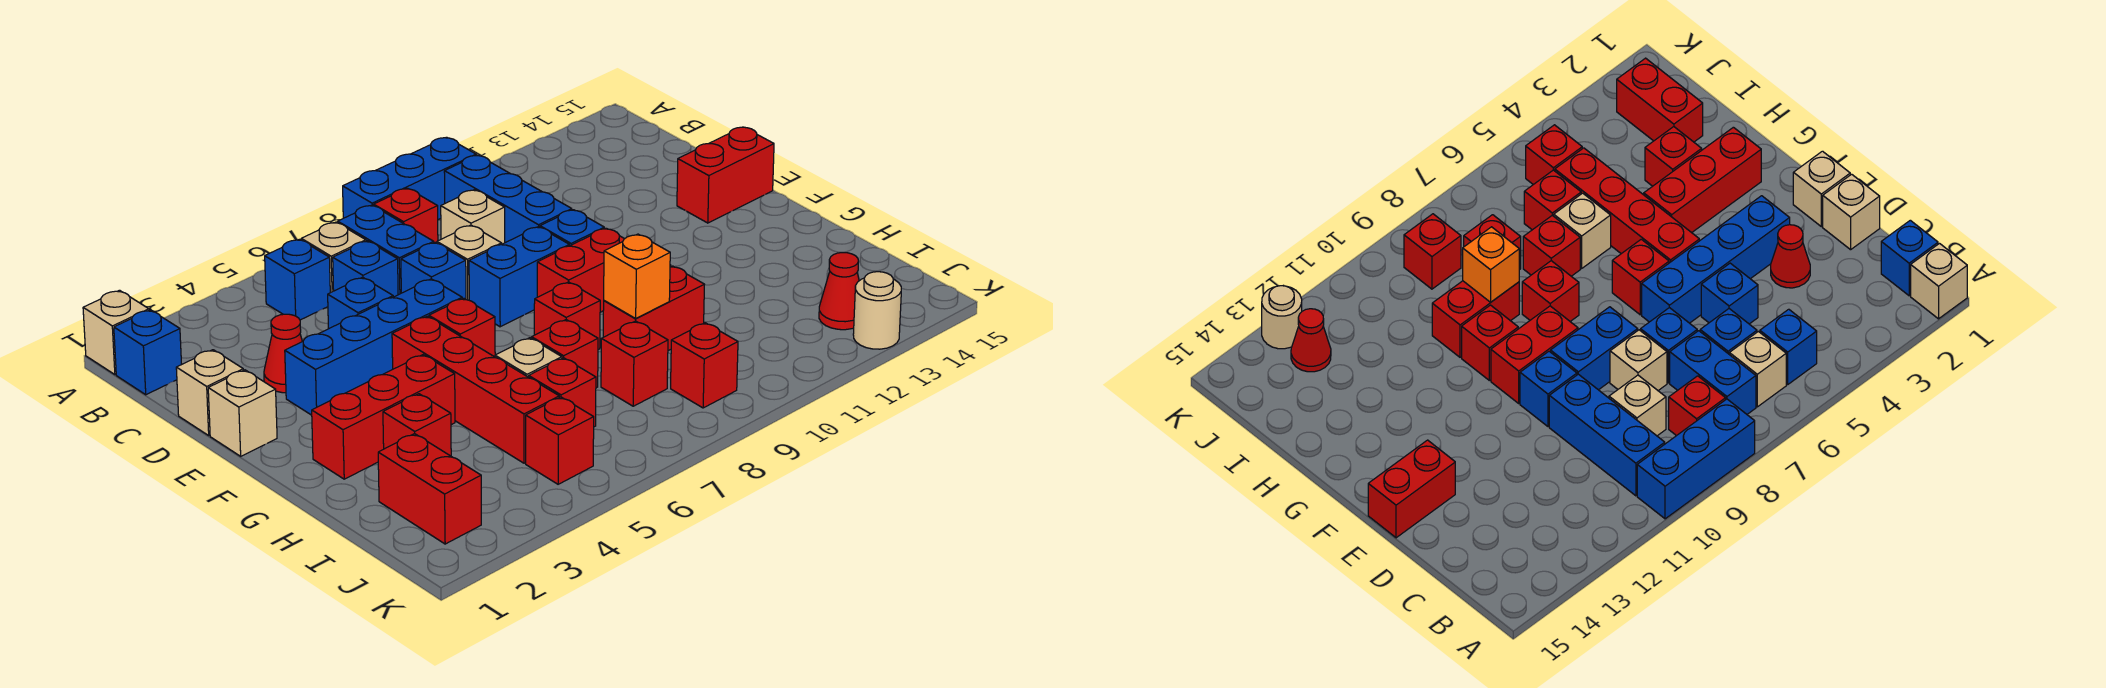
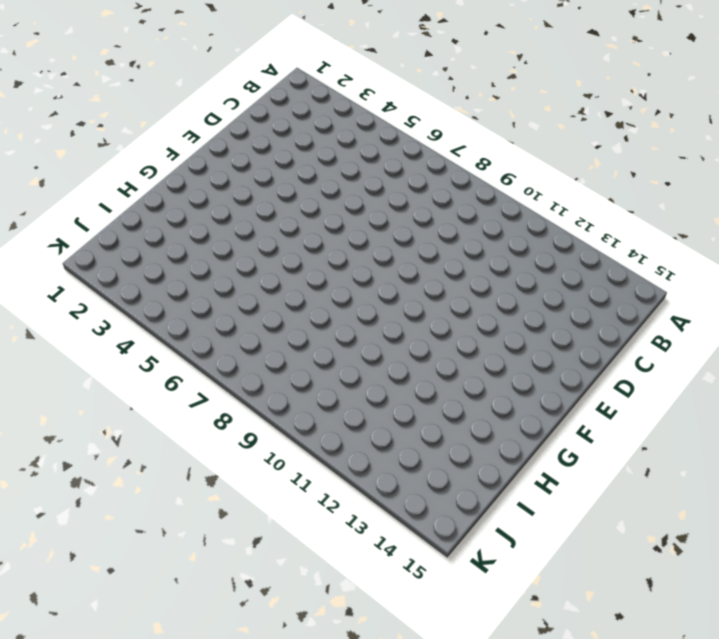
none -> tan 1x1 brick [83,290,149,375]
none -> blue 1x3 brick [343,137,476,220]
none -> blue 1x1 brick [114,310,182,395]
none -> blue 1x1 brick [265,239,330,320]

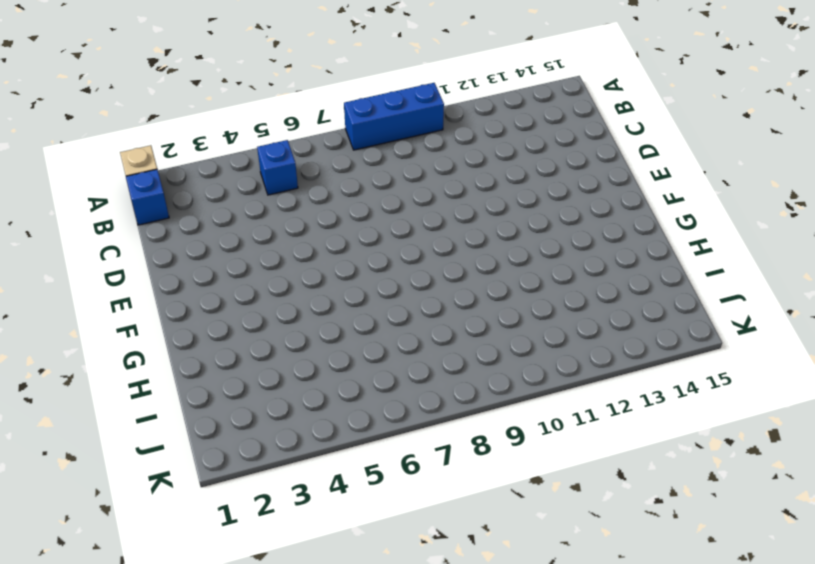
none -> tan 1x1 brick [301,222,366,293]
none -> blue 1x2 brick [338,205,434,295]
none -> red 1x1 brick [374,188,438,243]
none -> blue 1x3 brick [444,155,572,243]

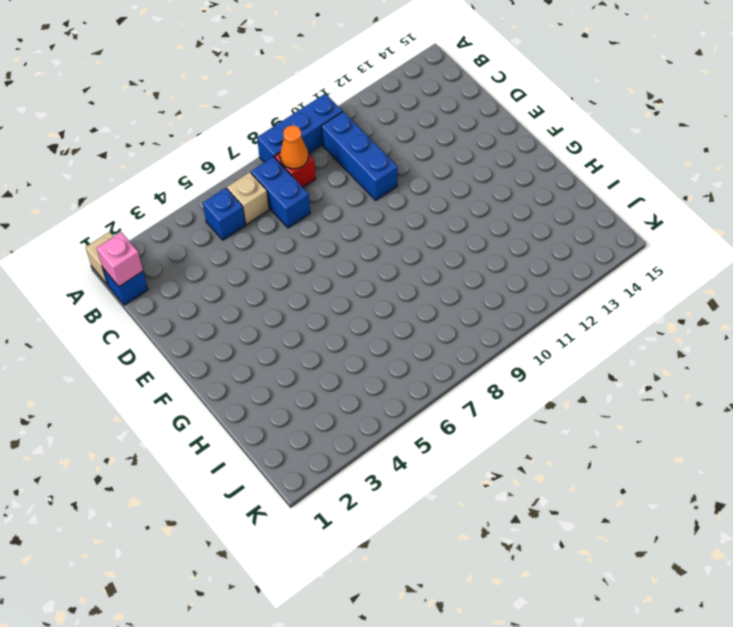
pink 1x1 brick [97,232,143,287] -> none
orange 1x1 cone [280,125,308,169] -> none
none -> blue 1x1 brick [333,241,398,297]
none -> tan 1x1 brick [441,190,505,244]
none -> tan 1x1 brick [176,350,243,435]
none -> red 1x1 cone [264,314,302,393]

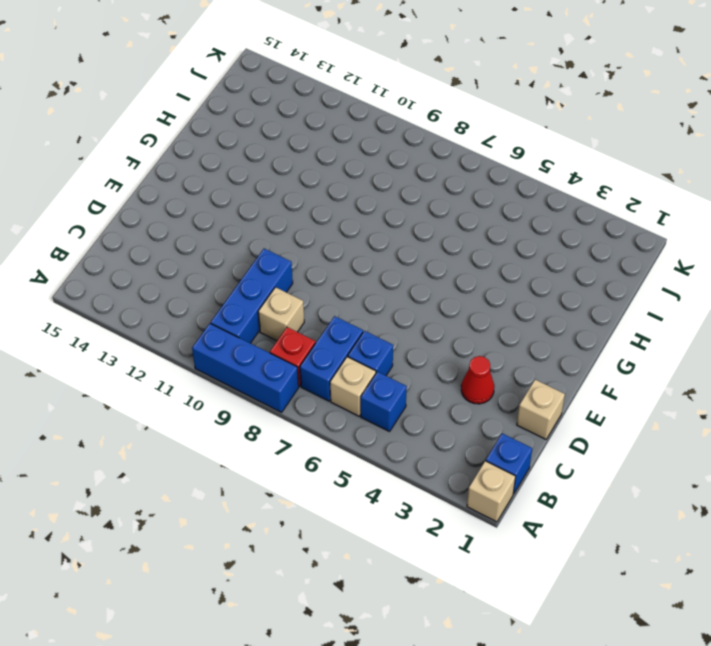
none -> blue 1x1 brick [328,277,393,329]
none -> blue 1x1 brick [401,242,466,299]
none -> tan 1x1 brick [437,225,502,300]
none -> tan 1x1 brick [208,370,277,456]

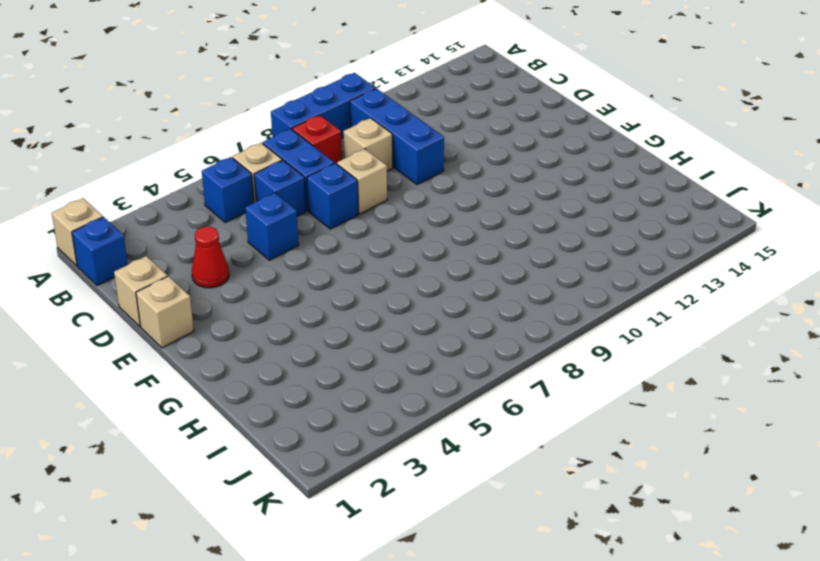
none -> blue 1x4 brick [285,279,462,415]
none -> blue 1x2 brick [469,227,569,327]
none -> blue 1x1 brick [540,210,604,246]
none -> red 1x2 brick [677,127,774,223]

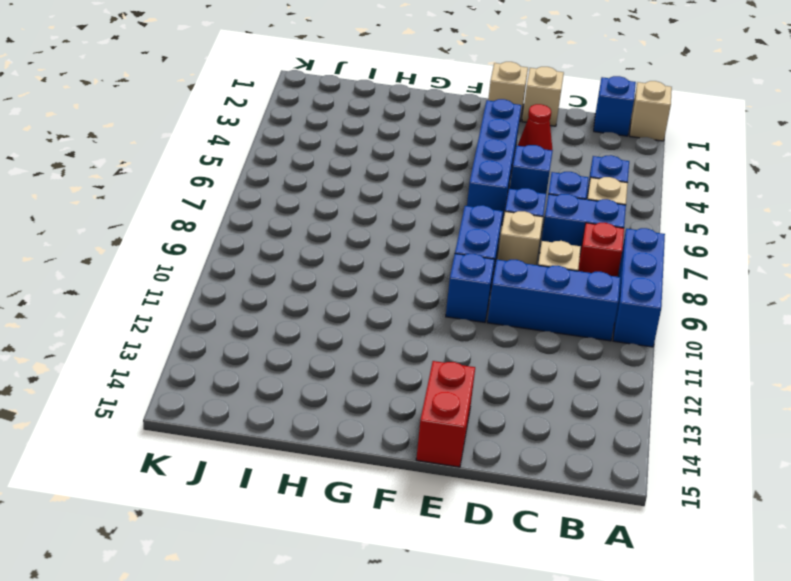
none -> red 1x4 brick [392,316,559,463]
none -> red 1x1 brick [429,298,495,357]
none -> red 1x2 brick [537,228,624,312]
none -> red 1x3 brick [312,355,455,479]

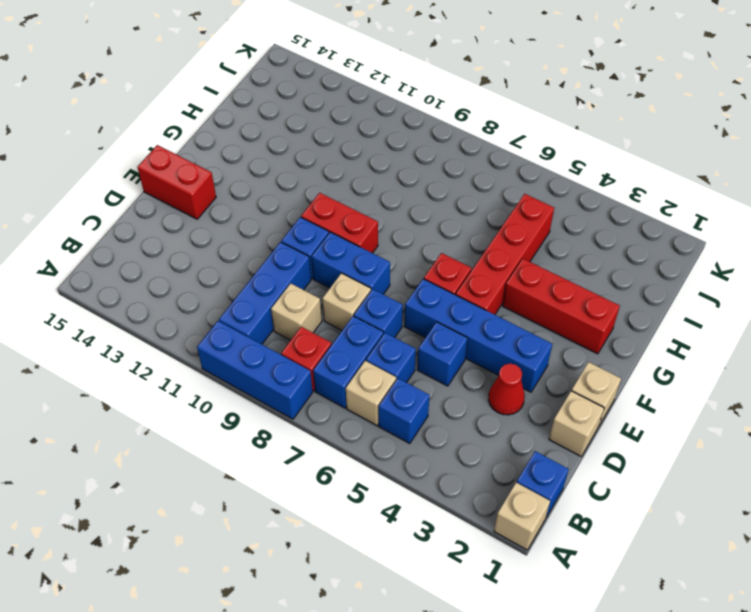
none -> red 1x1 brick [534,282,600,350]
none -> red 1x1 brick [1462,305,1518,380]
none -> red 1x1 brick [383,394,451,456]
none -> tan 1x1 brick [495,338,562,377]

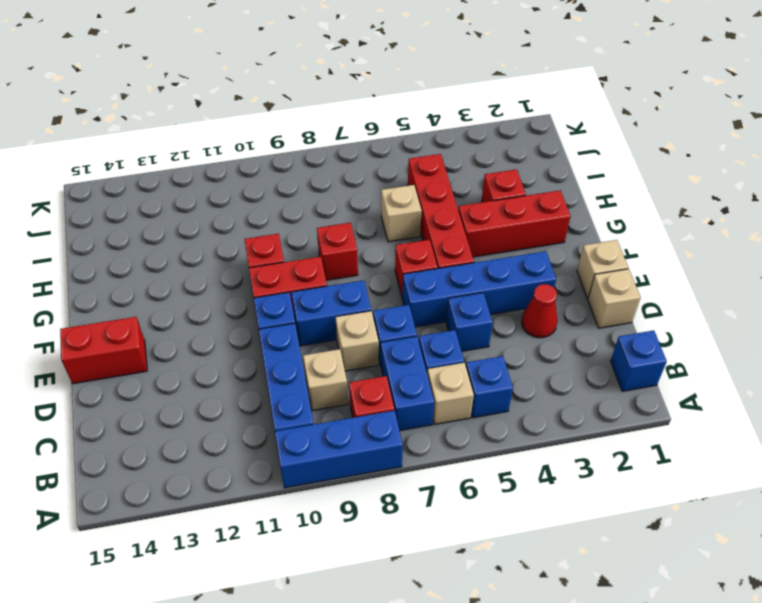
none -> tan 1x1 brick [83,290,149,375]
none -> red 1x1 brick [532,320,598,388]
none -> red 1x2 brick [603,266,704,351]
none -> red 1x2 brick [378,434,481,544]

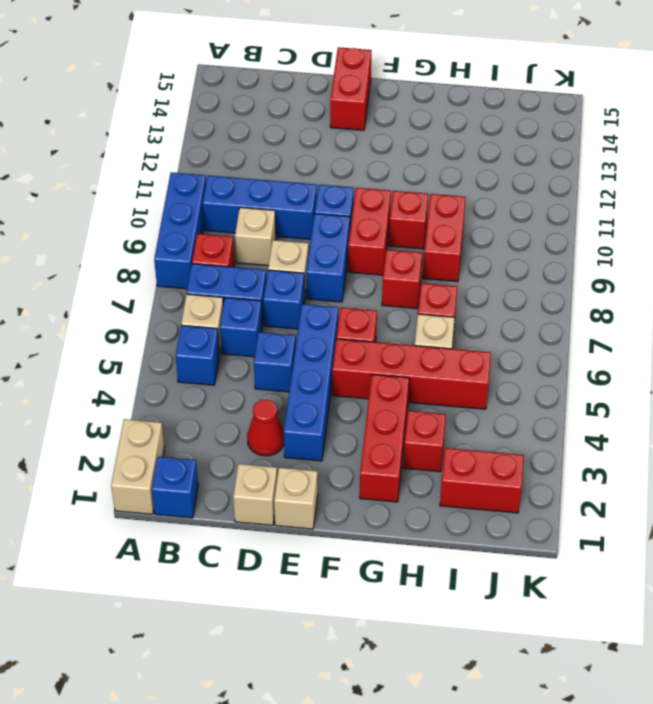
tan 1x2 brick [111,419,164,514] -> tan 1x1 brick [83,290,149,375]
none -> red 1x1 brick [529,358,596,427]
none -> red 1x1 brick [601,321,668,406]
none -> red 1x1 brick [526,397,594,484]
none -> red 1x1 brick [671,323,738,408]

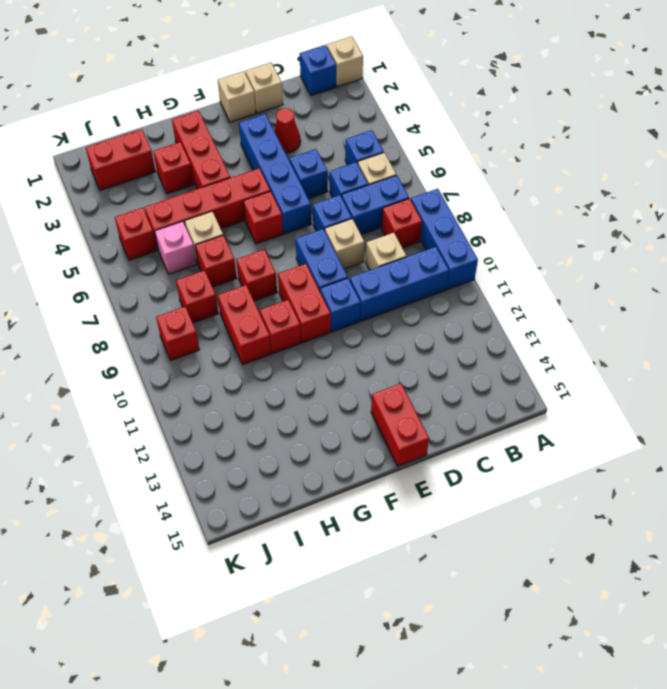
pink 1x1 brick [155,221,196,274] -> red 1x1 brick [529,358,596,427]
none -> red 1x1 cone [819,253,859,330]
none -> tan 1x1 round brick [853,272,901,349]
none -> orange 1x1 brick [604,234,670,318]

